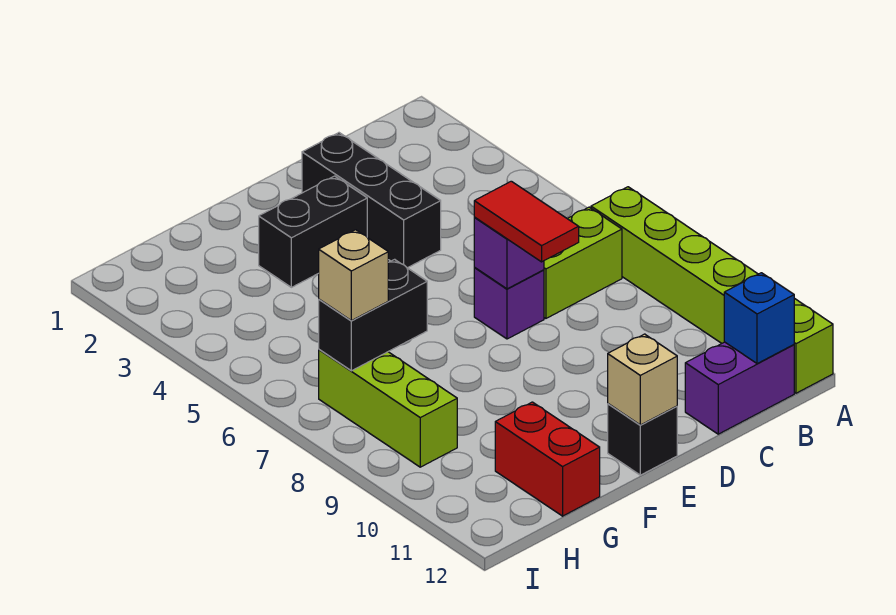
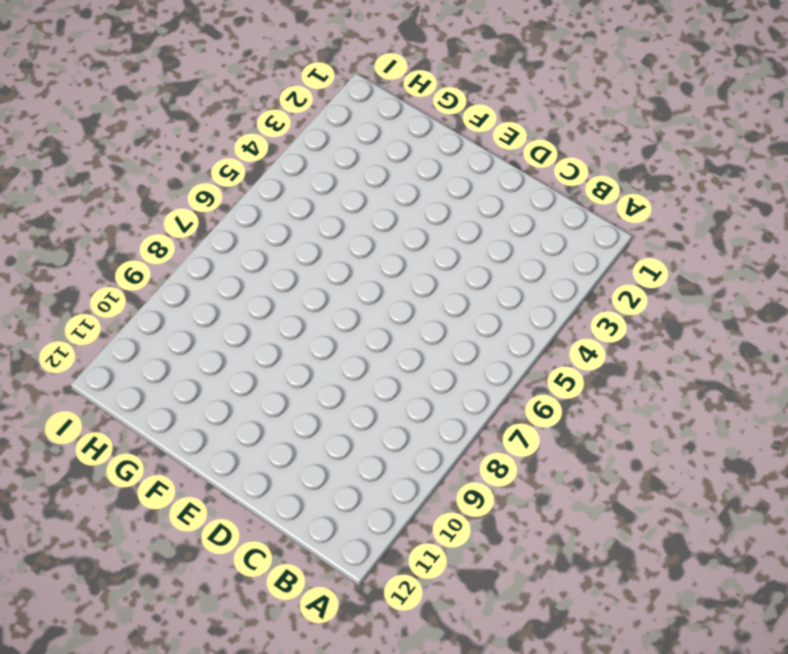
none -> lime 1x6 brick [591,187,833,393]
none -> lime 1x2 brick [544,207,622,318]
none -> purple 1x2 brick [685,342,794,434]

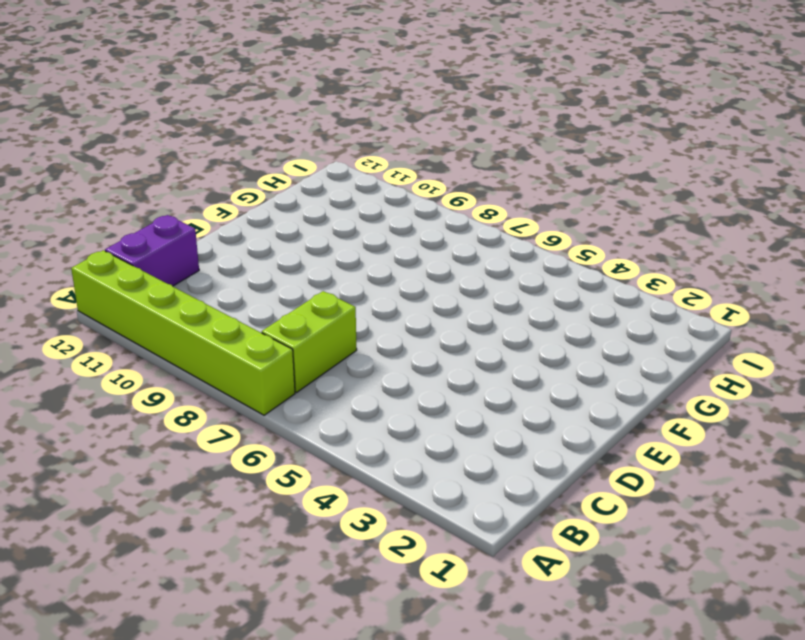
none -> black 1x3 brick [302,133,441,268]
none -> purple 1x1 brick [474,267,544,339]
none -> black 1x2 brick [259,176,367,287]

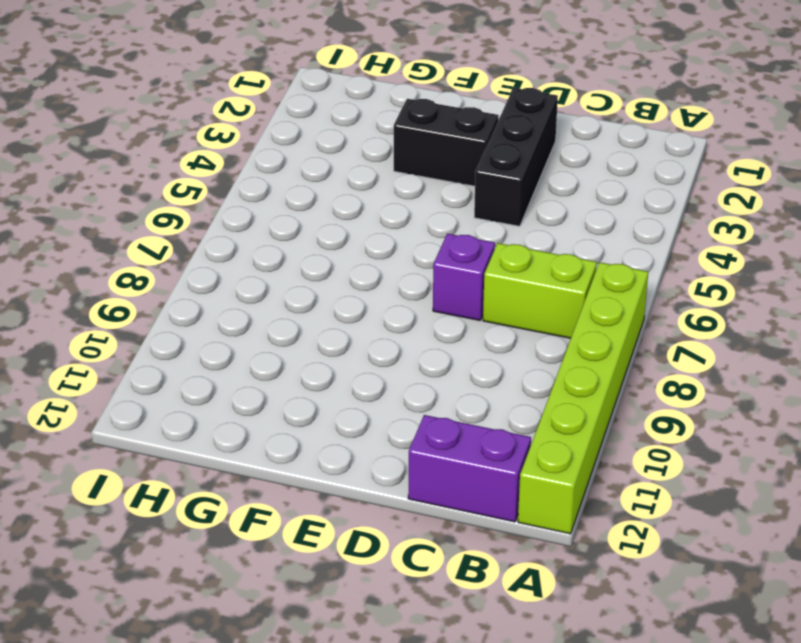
none -> black 1x1 brick [608,404,677,475]
none -> red 1x2 brick [495,402,600,516]
none -> lime 1x3 brick [319,350,457,467]

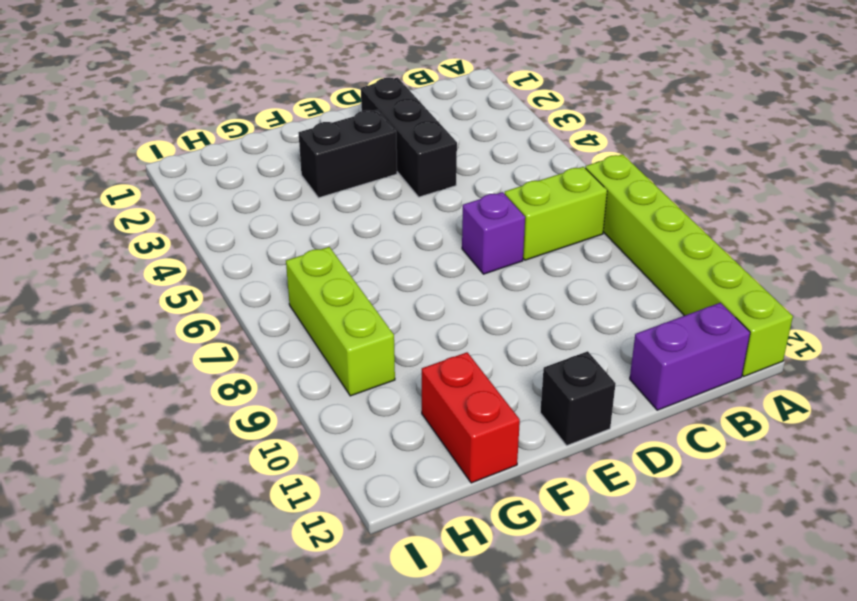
none -> blue 1x1 brick [724,273,794,364]
none -> purple 1x1 brick [474,218,544,289]
none -> tan 1x1 brick [608,334,677,425]

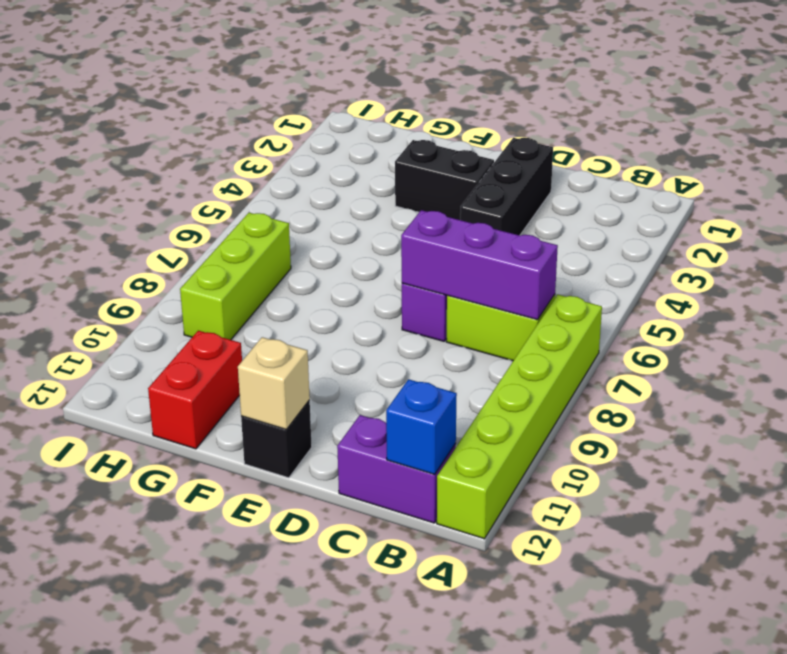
purple 1x3 brick [401,210,558,320] -> purple 1x1 brick [474,218,544,289]
none -> black 1x2 brick [319,259,427,371]
none -> red 1x2 tile [474,181,579,262]
none -> tan 1x1 brick [319,230,388,321]

